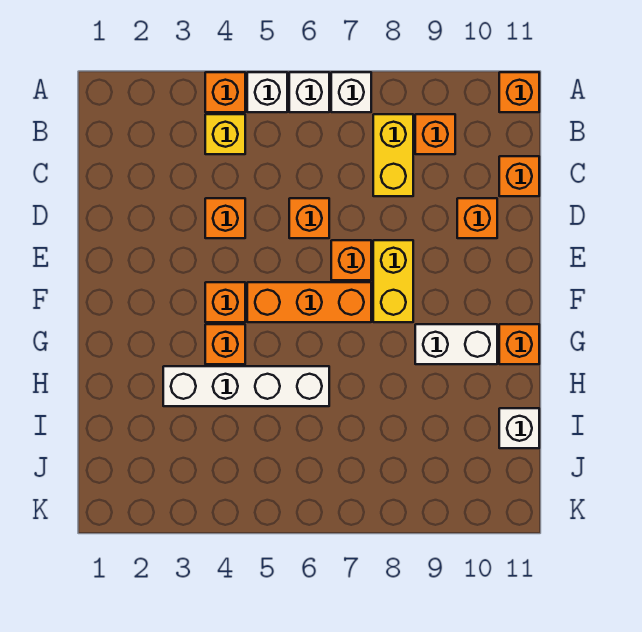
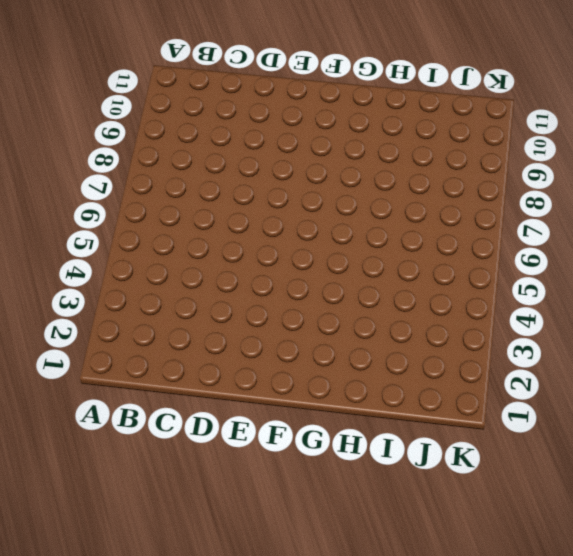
none -> orange 1x1 brick [205,72,245,112]
none -> white 1x1 brick [247,72,287,112]
none -> white 1x1 brick [289,72,329,112]

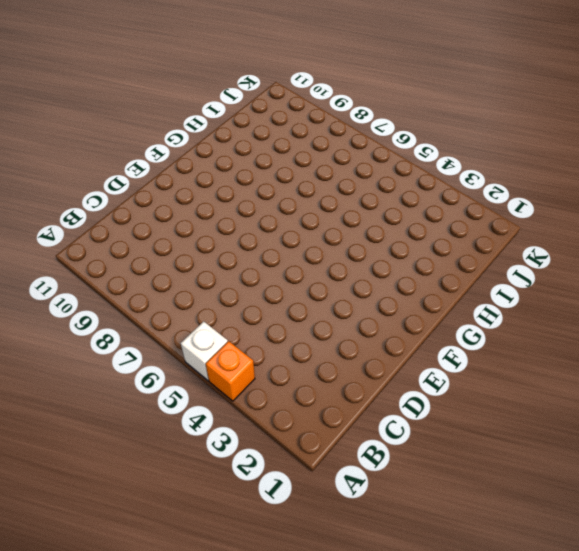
none -> white 1x1 brick [289,72,329,112]
none -> white 1x1 brick [331,72,371,112]
none -> orange 1x1 brick [499,72,539,112]

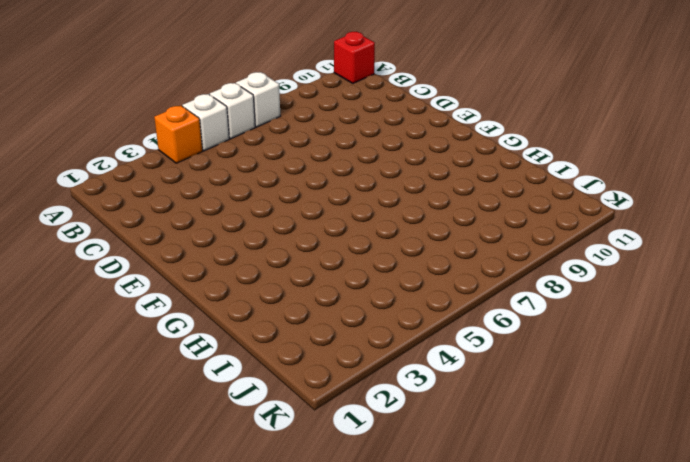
red 1x1 brick [334,32,375,83] -> orange 1x1 brick [499,72,539,112]
none -> yellow 1x1 brick [205,114,245,154]
none -> yellow 1x2 brick [373,114,413,196]
none -> orange 1x1 brick [415,114,455,154]

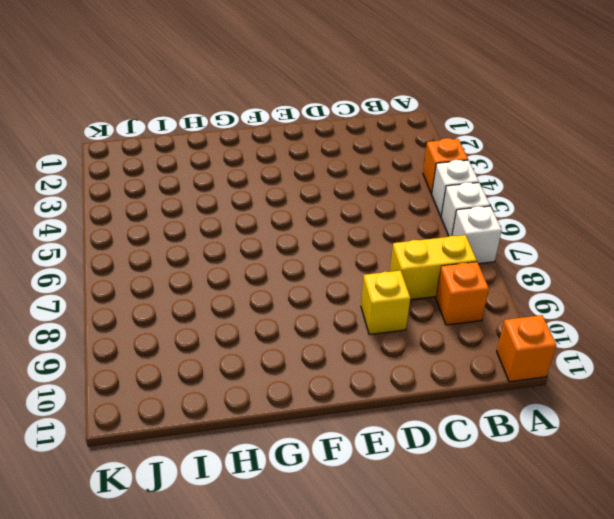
yellow 1x1 brick [361,271,410,335] -> yellow 1x1 brick moved to [205,114,245,154]
none -> orange 1x1 brick [499,156,539,196]
none -> orange 1x1 brick [205,198,245,238]
none -> orange 1x1 brick [289,198,329,238]

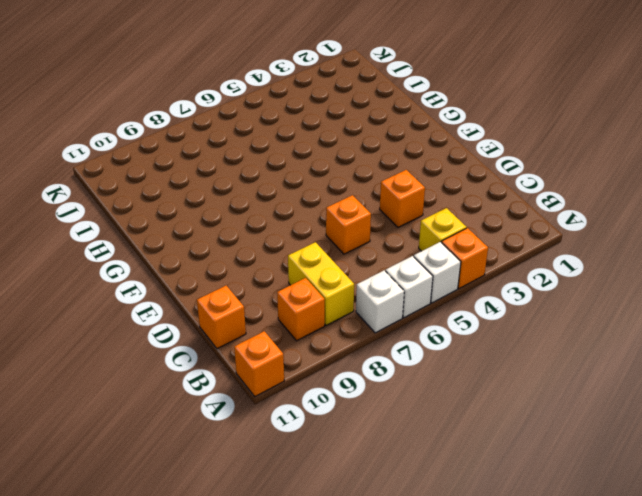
none -> orange 1x1 brick [457,198,497,238]
none -> orange 1x1 brick [331,240,371,280]
none -> yellow 1x2 brick [373,240,413,322]

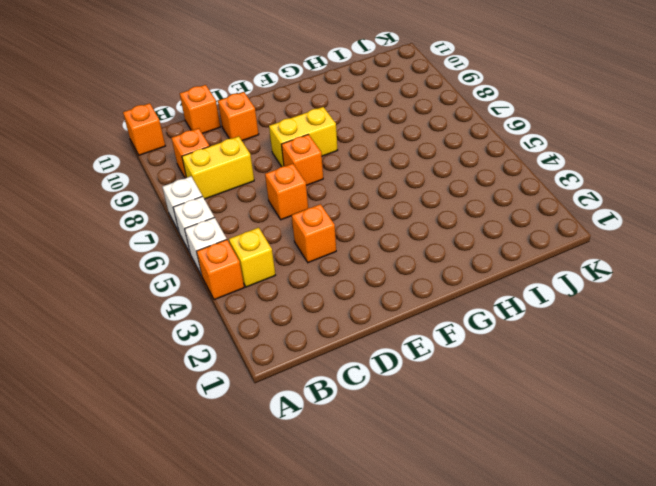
none -> orange 1x1 brick [205,282,245,322]
none -> orange 1x3 brick [247,282,371,322]
none -> orange 1x1 brick [205,324,245,364]

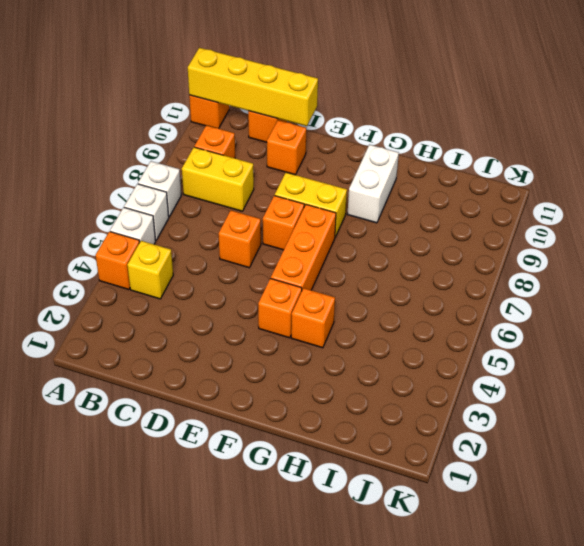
yellow 1x4 brick [188,48,318,126] -> none
none -> orange 1x1 brick [205,198,245,238]
none -> orange 1x1 brick [499,324,539,364]
none -> white 1x4 brick [163,366,329,406]

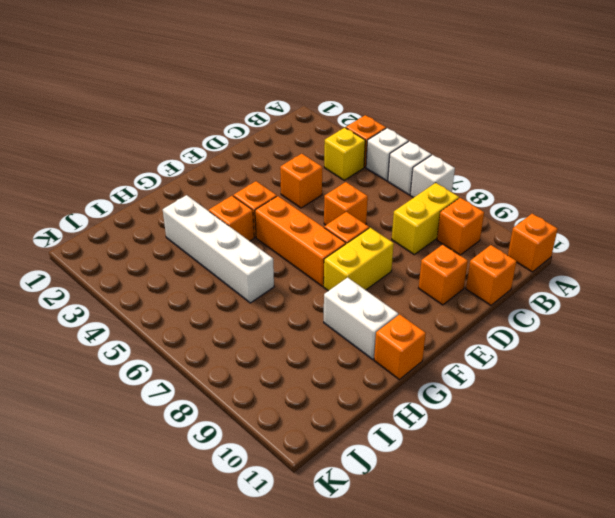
none -> white 1x1 brick [499,408,539,448]

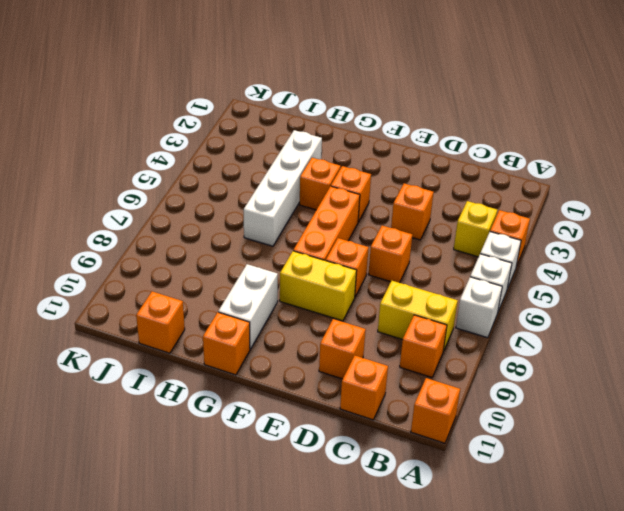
orange 1x1 brick [136,291,185,353] -> white 1x1 brick [499,408,539,448]

